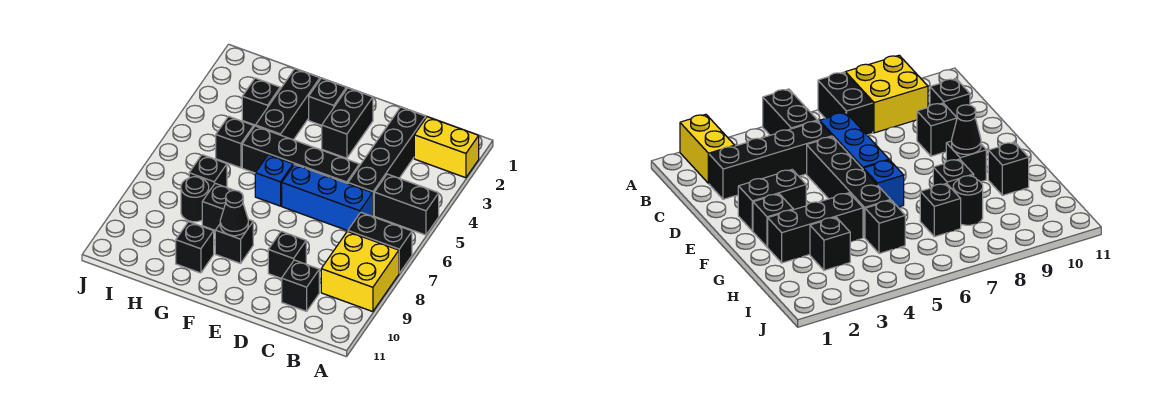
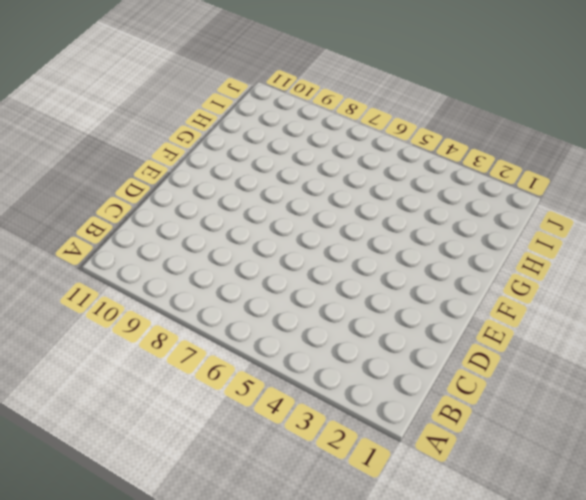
none -> yellow 1x2 brick [414,117,479,178]
none -> black 1x2 brick [374,174,439,235]
none -> black 1x2 brick [348,212,412,273]

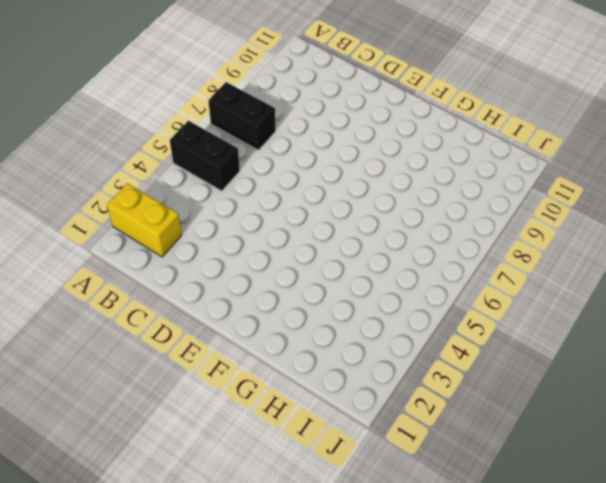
none -> yellow 2x2 brick [321,231,399,312]
none -> black 1x4 brick [348,107,426,215]
none -> blue 1x3 brick [282,164,373,231]

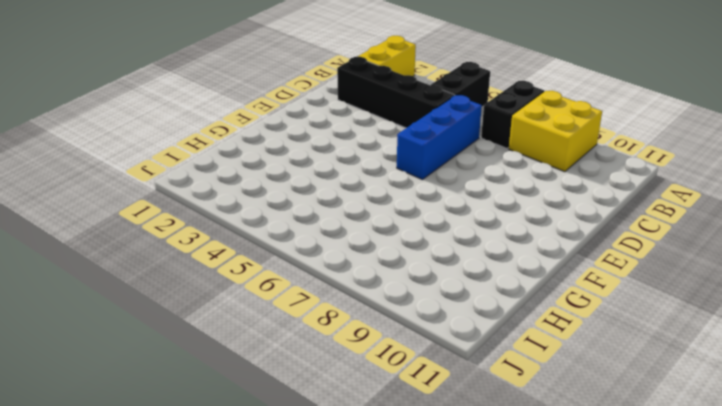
none -> black 1x1 brick [282,260,319,311]
none -> black 1x4 brick [242,126,359,184]
none -> black 1x1 brick [268,231,306,279]

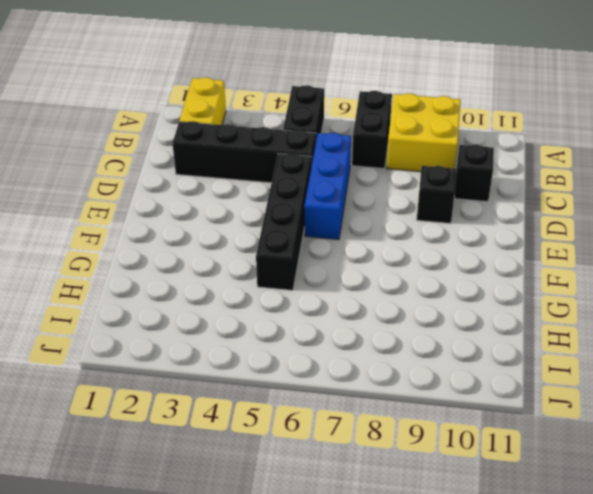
none -> black 1x2 brick [322,88,373,158]
none -> black 1x1 brick [309,78,346,125]
none -> blue 1x1 brick [255,155,293,206]

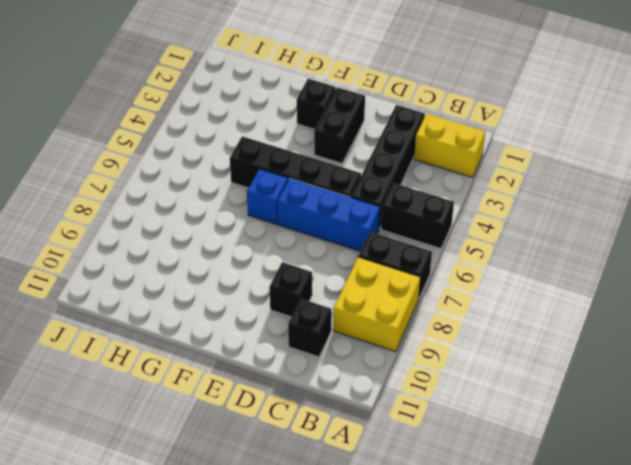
none -> black 1x1 brick [215,220,253,263]
none -> black 1x3 brick [256,69,320,140]
none -> black 1x1 brick [202,183,234,230]

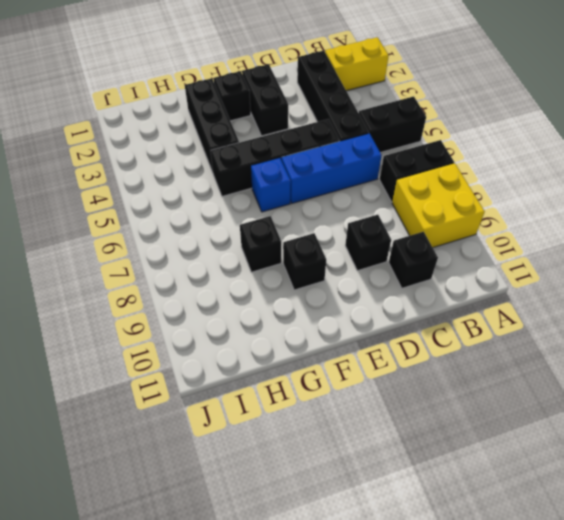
none -> black 1x1 brick [176,222,214,273]
none -> black 1x1 brick [242,78,280,125]
none -> black 1x1 brick [216,116,254,168]

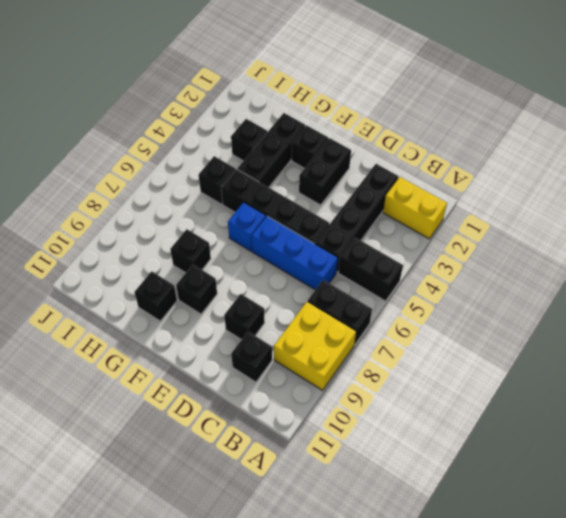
none -> black 1x1 brick [189,155,227,191]
none -> black 1x1 round brick [181,177,209,222]
none -> black 1x1 cone [220,190,248,236]

